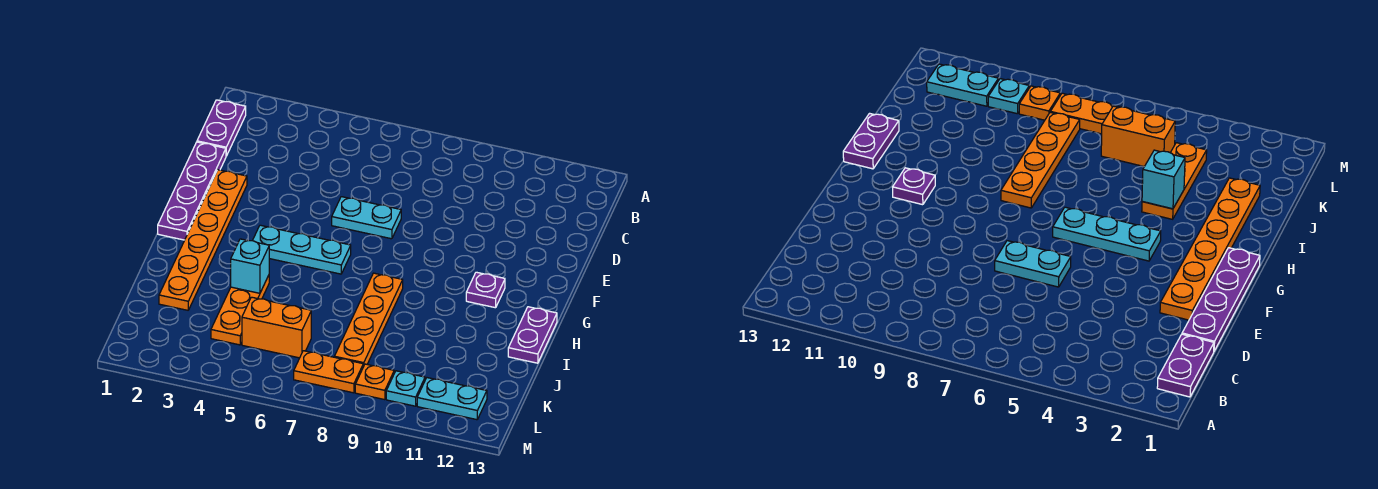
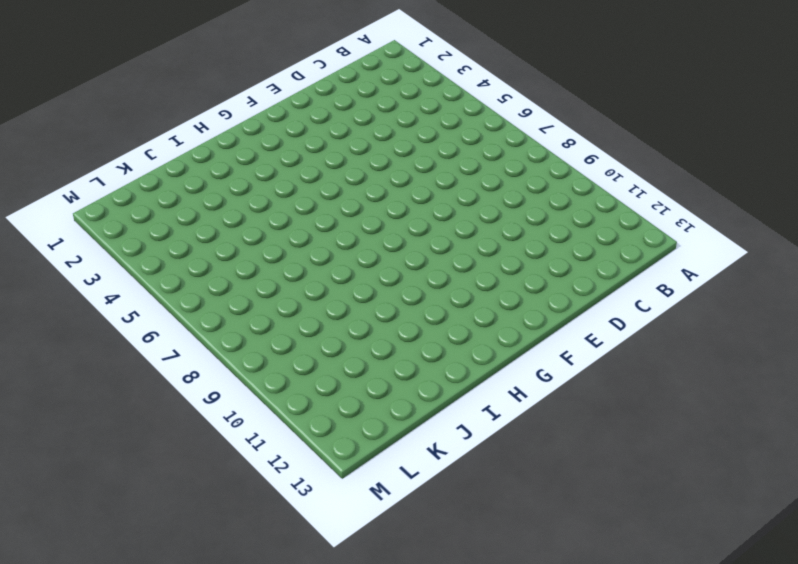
none -> purple 1x2 plate [197,100,246,156]
none -> purple 1x4 plate [158,142,226,240]
none -> orange 1x6 plate [159,170,247,310]

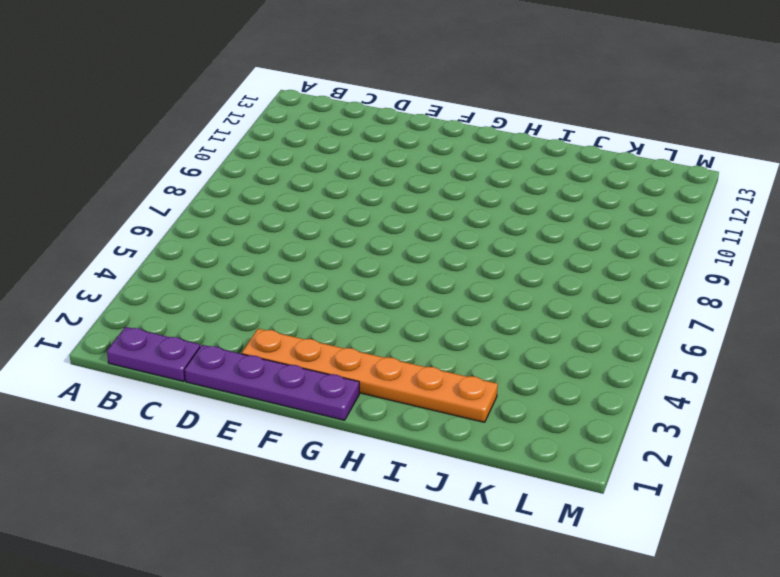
none -> cyan 1x2 plate [332,197,401,239]
none -> cyan 1x3 plate [253,225,351,274]
none -> purple 1x1 plate [466,272,505,308]

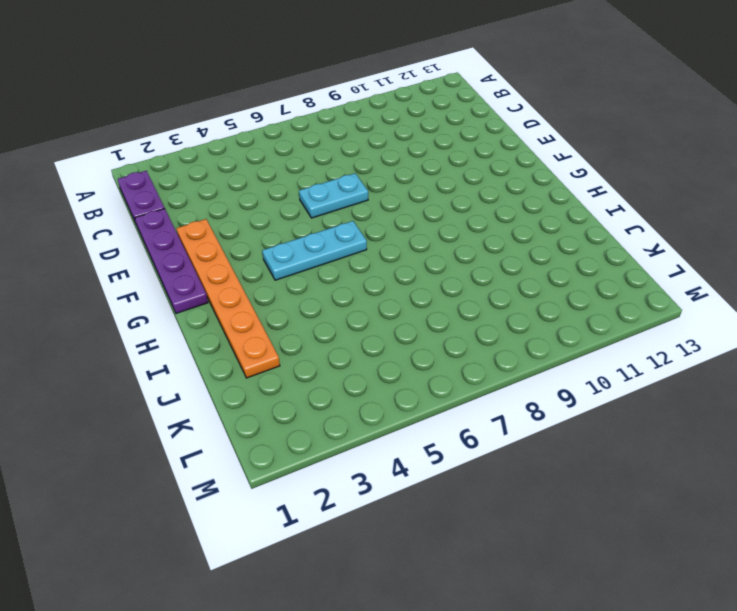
none -> purple 1x1 plate [466,272,505,308]
none -> orange 1x4 plate [334,273,403,367]
none -> purple 1x2 plate [508,307,557,363]

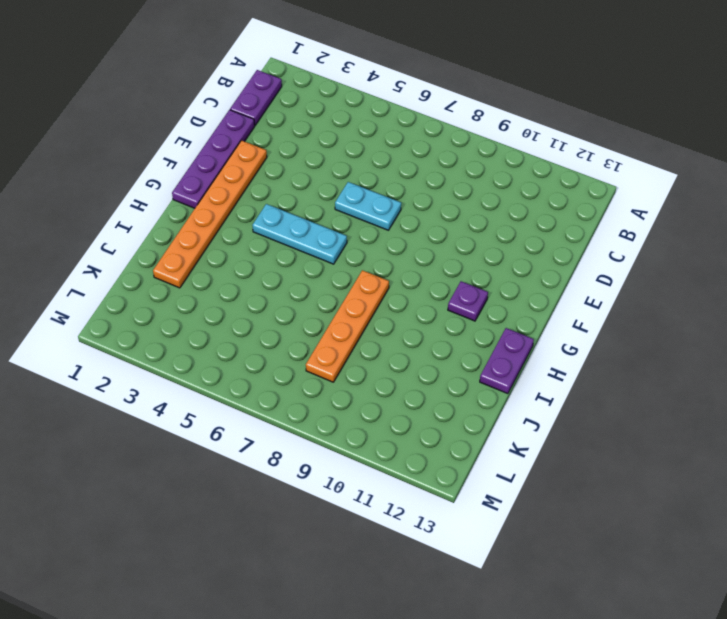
none -> orange 1x3 plate [211,275,269,345]
none -> orange 1x2 brick [242,297,311,358]
none -> orange 1x2 plate [294,351,363,393]

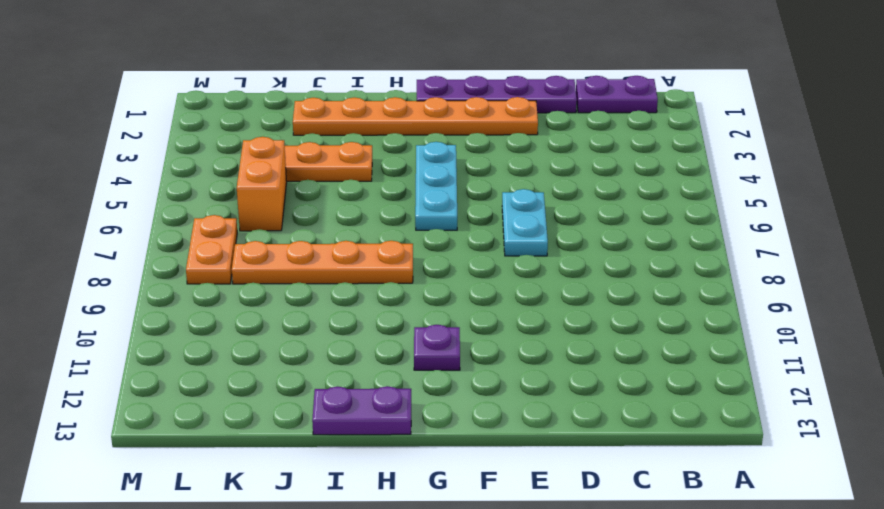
none -> orange 1x1 plate [355,364,394,400]
none -> cyan 1x1 plate [386,371,425,406]
none -> cyan 1x2 plate [417,378,487,420]

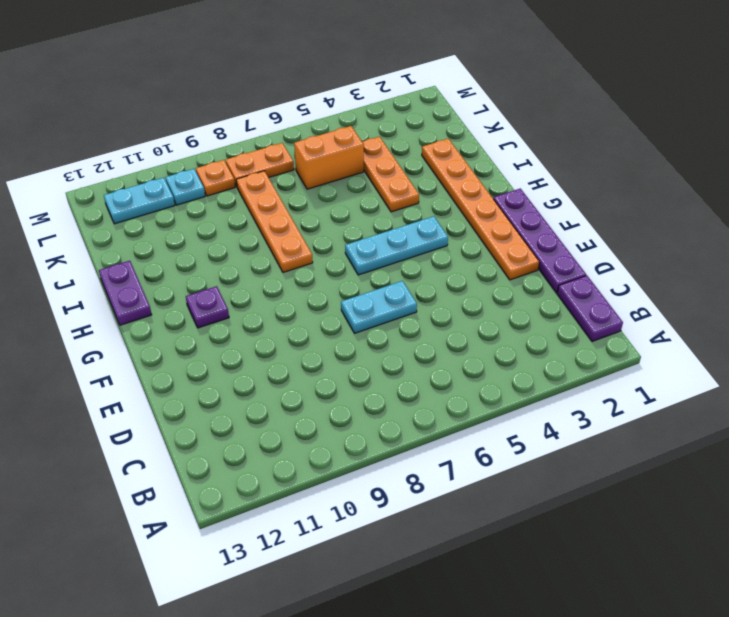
none -> cyan 1x1 brick [231,239,269,293]

